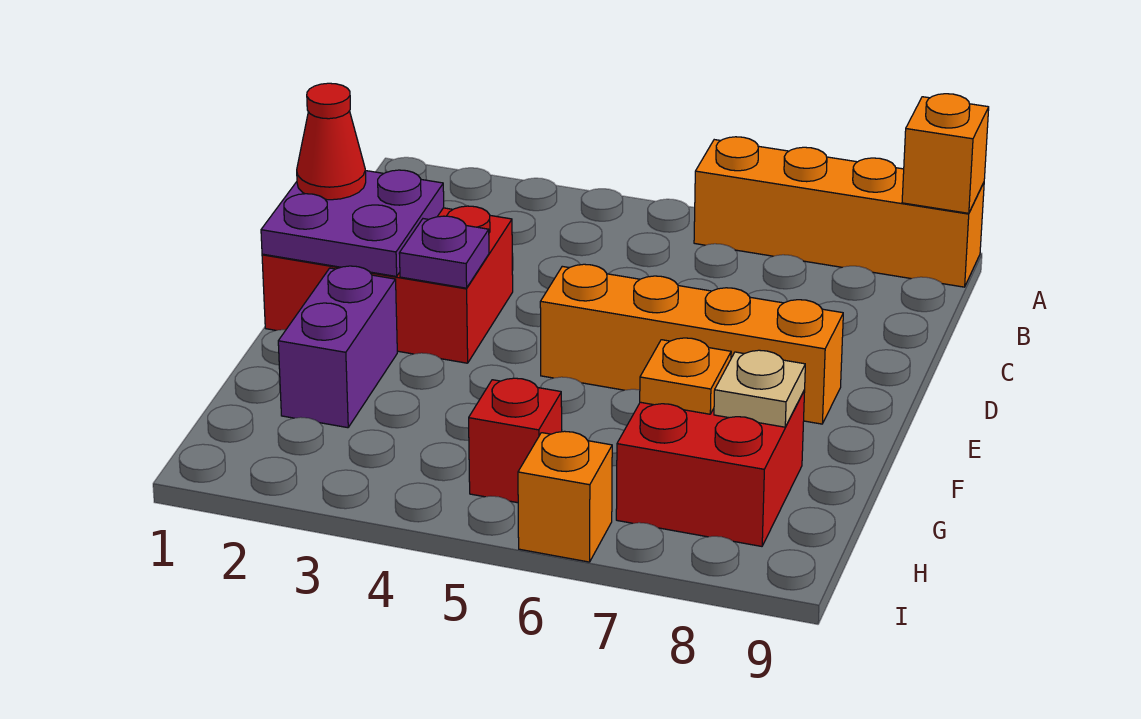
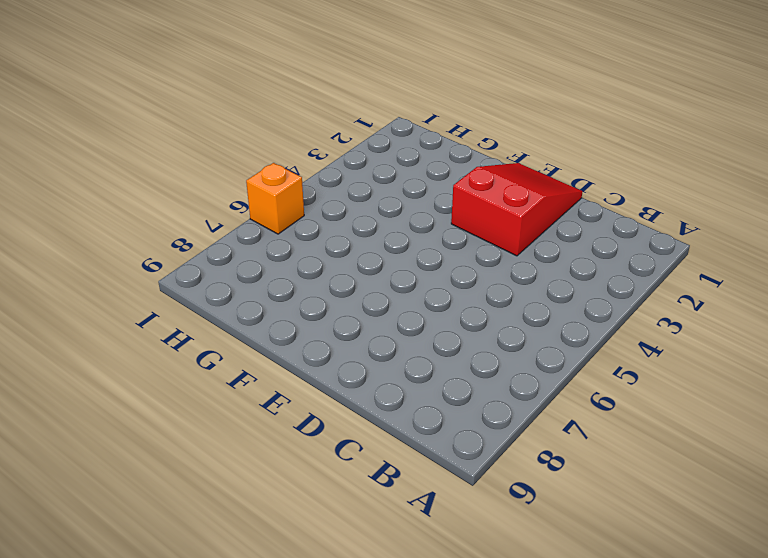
red 2x3 slope [451,163,583,256] -> red 2x3 brick [262,206,513,363]
none -> orange 1x4 brick [694,137,984,287]
none -> orange 1x4 brick [540,264,843,424]
none -> purple 1x2 brick [278,266,397,428]

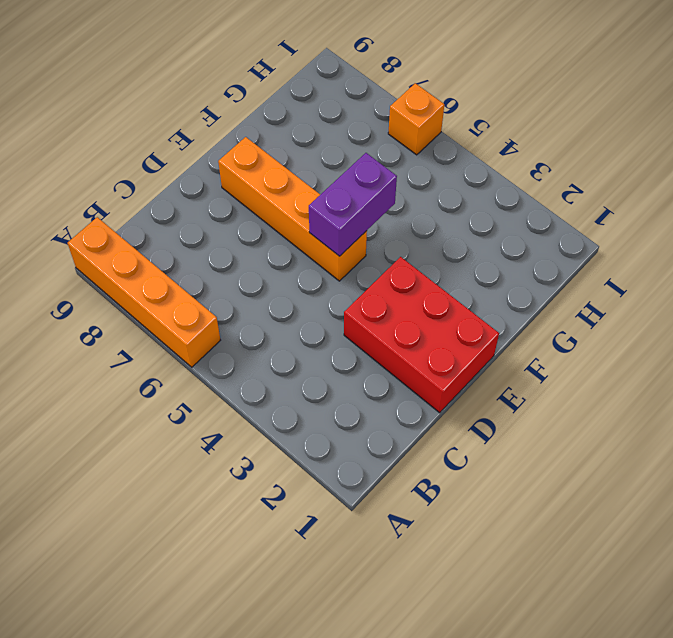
purple 1x2 brick [309,153,397,256] -> purple 1x2 brick moved to [278,266,397,428]
none -> red 2x2 brick [616,390,805,546]
none -> red 1x1 brick [469,378,562,503]
none -> orange 1x1 brick [902,94,989,213]

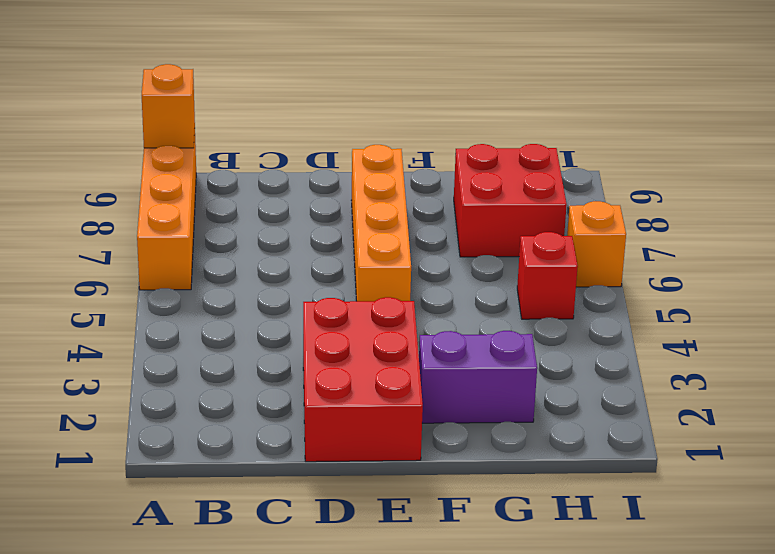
none -> purple 2x2 plate [261,170,444,276]
none -> purple 1x1 plate [399,216,489,288]
none -> orange 1x1 plate [640,338,731,414]

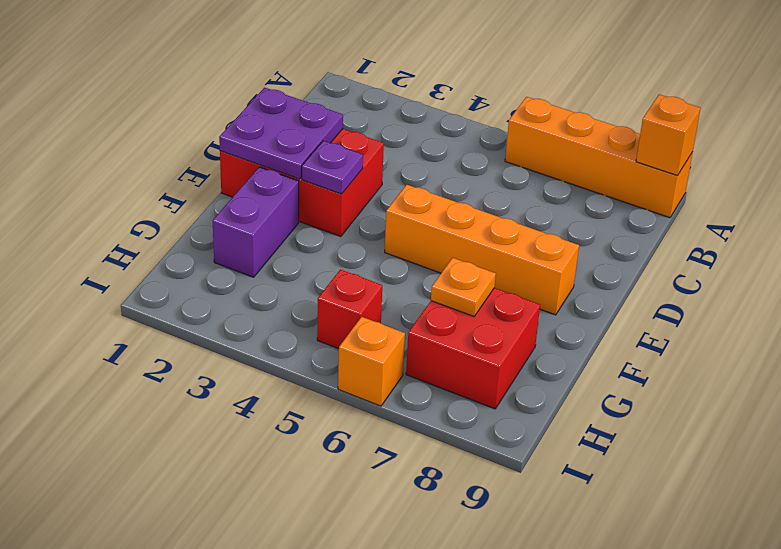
none -> tan 1x1 plate [714,350,805,427]
none -> red 1x1 cone [297,83,366,200]

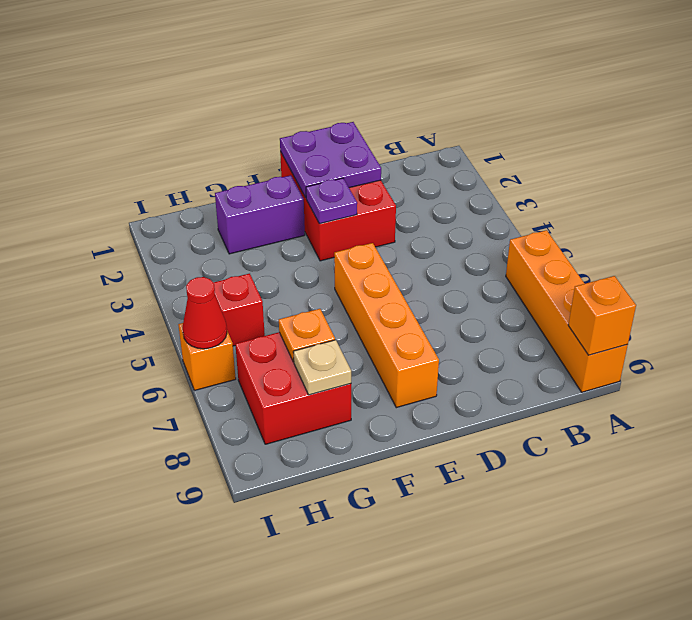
red 1x1 cone [183,277,227,349] -> red 1x1 cone moved to [297,83,366,200]

